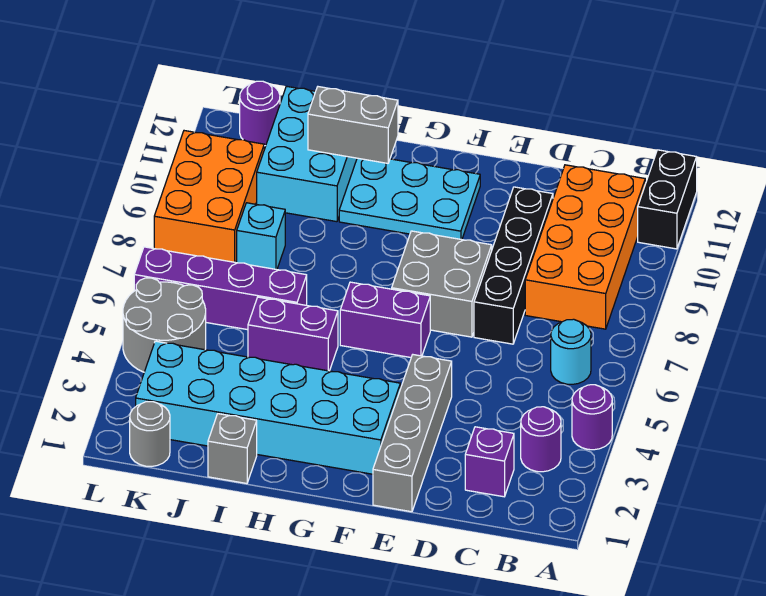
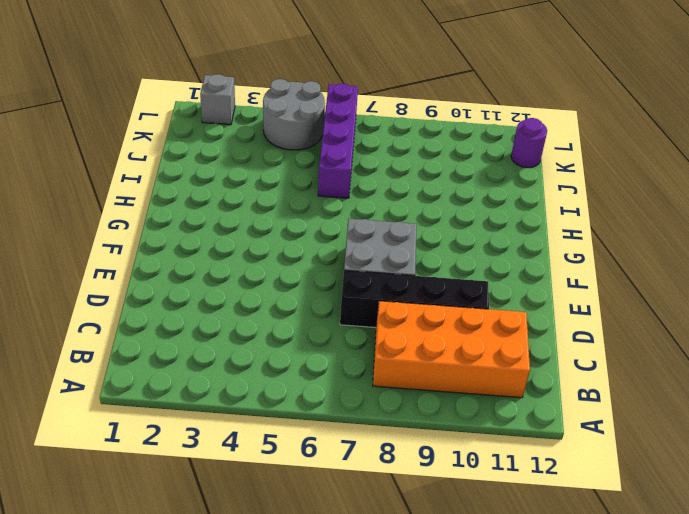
grey 1x1 brick [200,74,235,125] -> grey 1x1 brick moved to [208,414,257,483]
none -> purple 1x1 round brick [572,385,612,450]
none -> black 1x2 brick [638,150,697,249]
none -> purple 1x1 round brick [521,407,561,472]

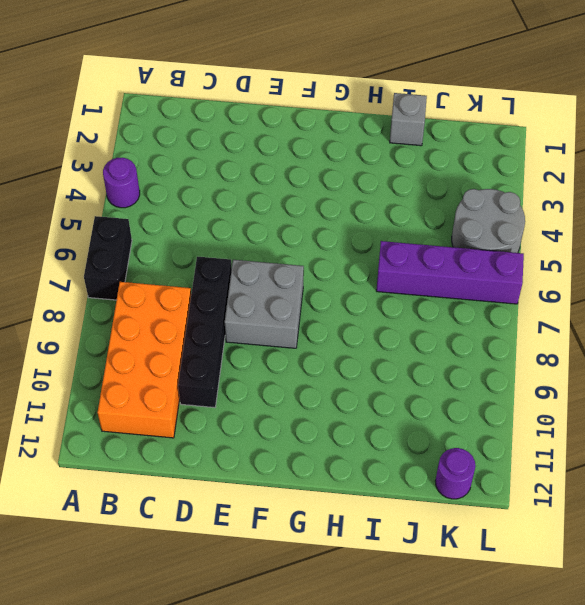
black 1x2 brick [84,216,132,300] -> black 1x2 brick moved to [638,150,697,249]
none -> purple 1x1 round brick [521,407,561,472]
none -> cyan 1x1 round brick [551,319,591,384]
none -> purple 1x1 brick [465,427,514,497]

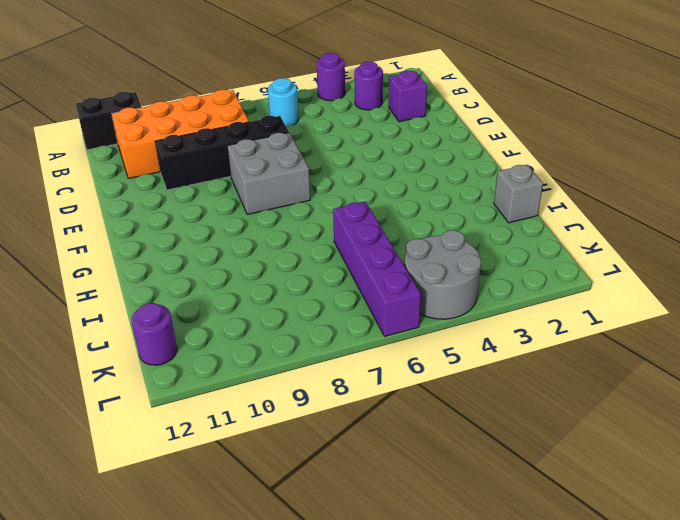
none -> grey 1x4 brick [373,355,452,512]
none -> cyan 2x6 brick [136,341,400,474]
none -> purple 1x2 brick [340,282,430,357]

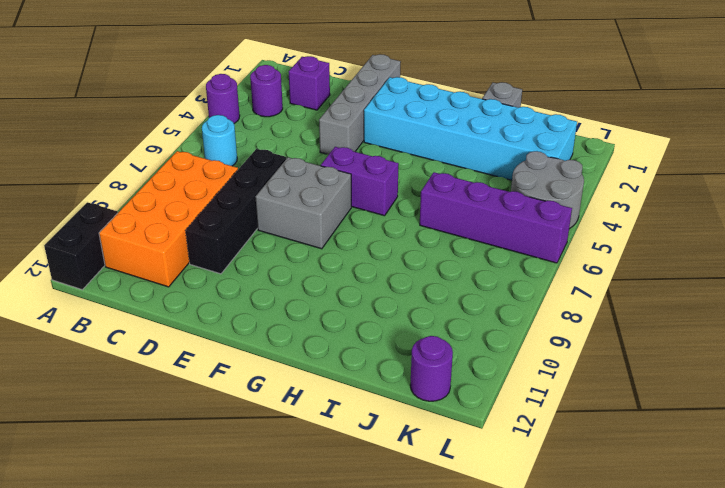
none -> cyan 2x3 plate [339,158,480,240]
none -> purple 1x2 brick [248,297,338,371]
none -> cyan 2x3 brick [257,86,357,222]

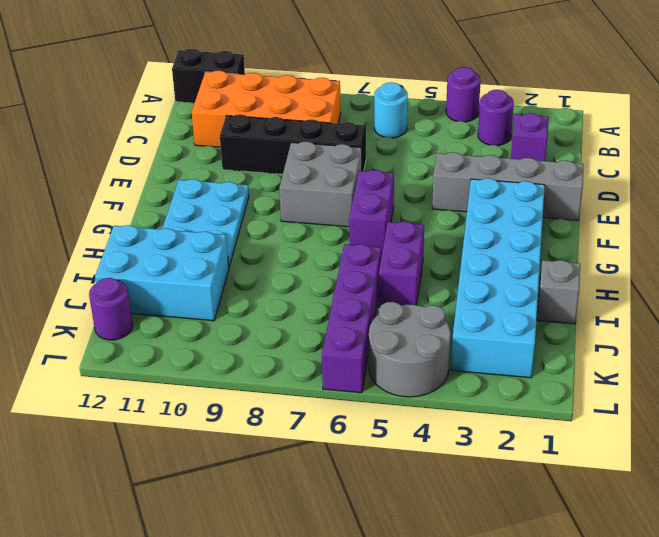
none -> cyan 1x1 brick [237,203,285,270]
none -> grey 1x1 round brick [130,402,170,466]
none -> orange 2x3 brick [154,131,264,263]

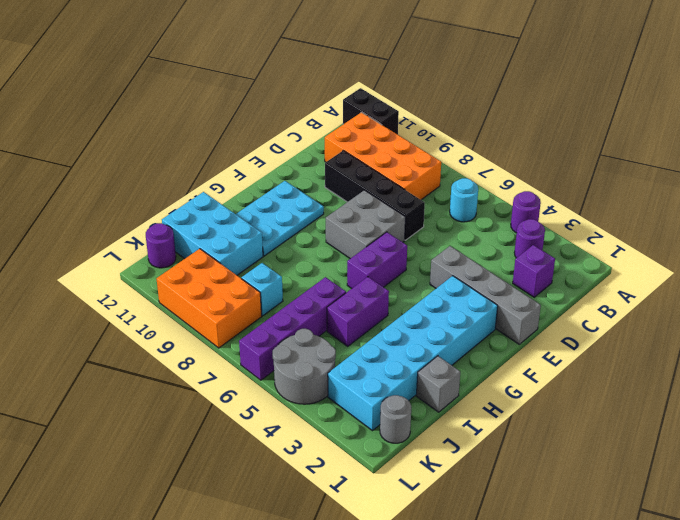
none -> grey 1x2 brick [308,87,398,163]

